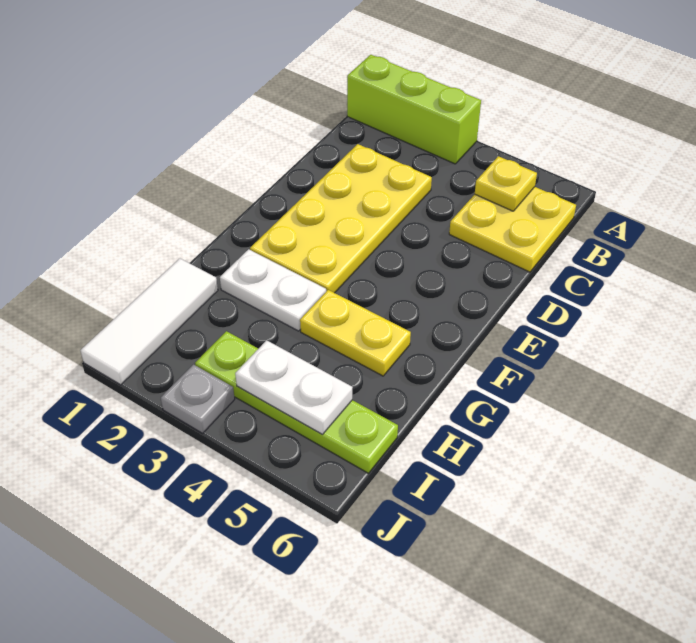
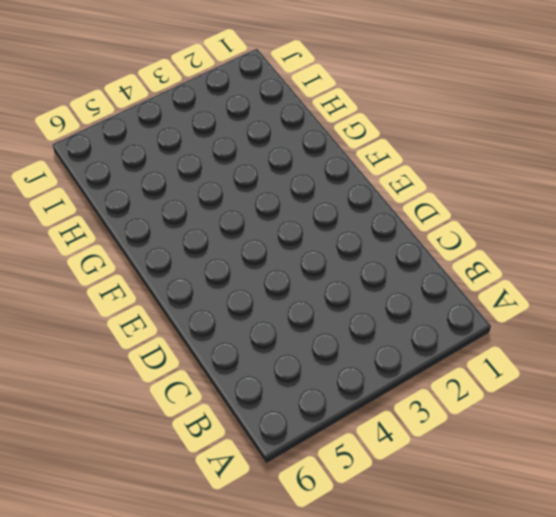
none -> lime 1x3 brick [347,55,481,164]
none -> yellow 2x2 plate [449,187,576,272]

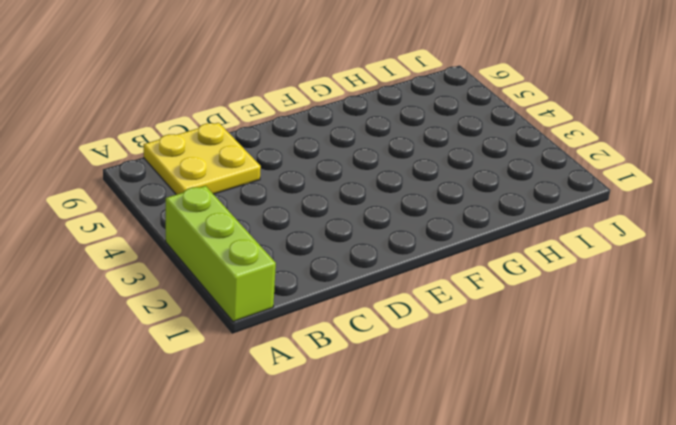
none -> yellow 2x4 plate [250,144,432,293]
none -> white 1x2 plate [220,249,326,331]

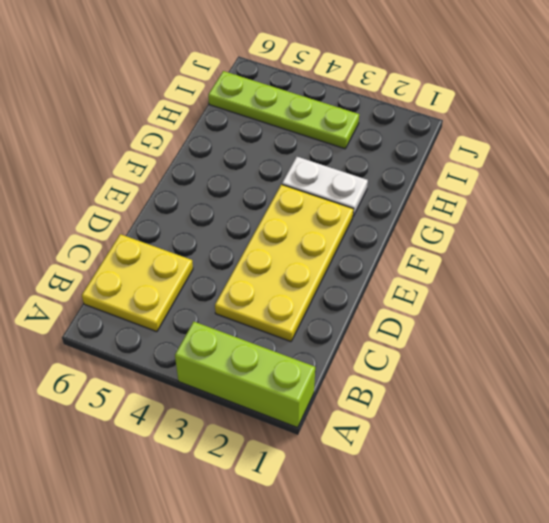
none -> yellow 1x2 plate [300,290,411,376]
none -> white 1x3 tile [80,259,218,385]

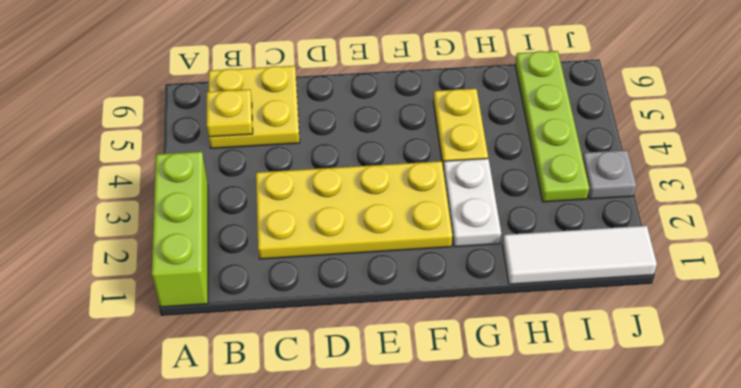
none -> white 1x2 plate [235,340,353,434]

